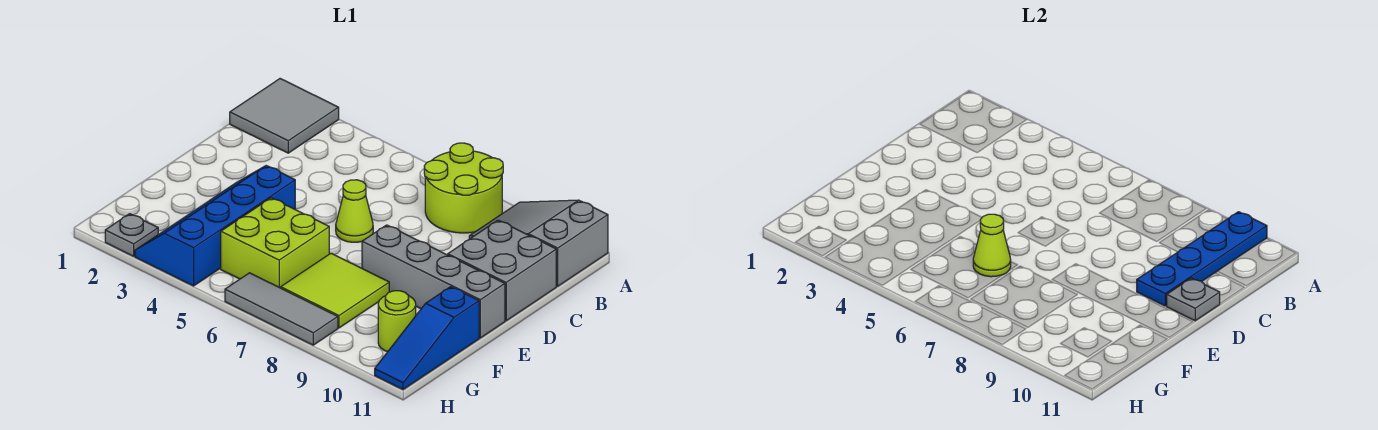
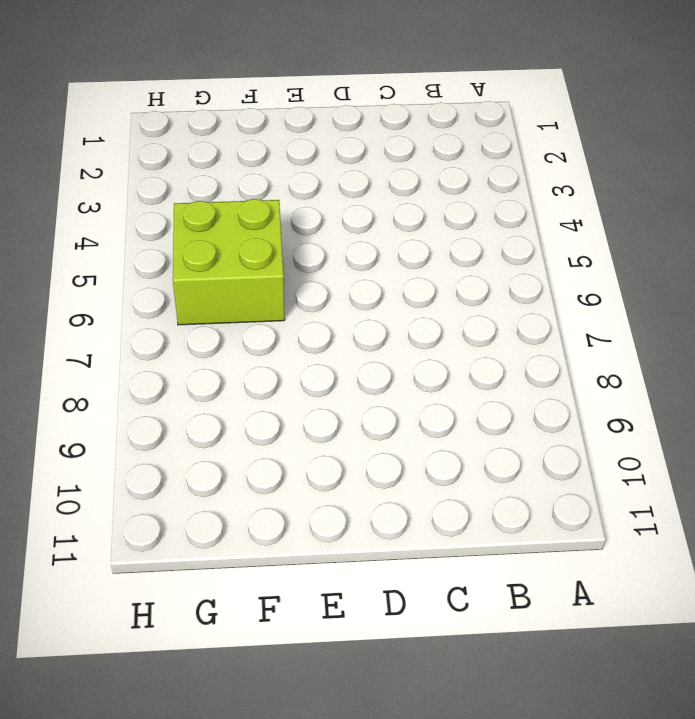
none -> grey 2x2 tile [230,79,339,153]
none -> lime 2x2 round brick [424,143,503,233]
none -> grey 2x3 slope [469,200,608,286]

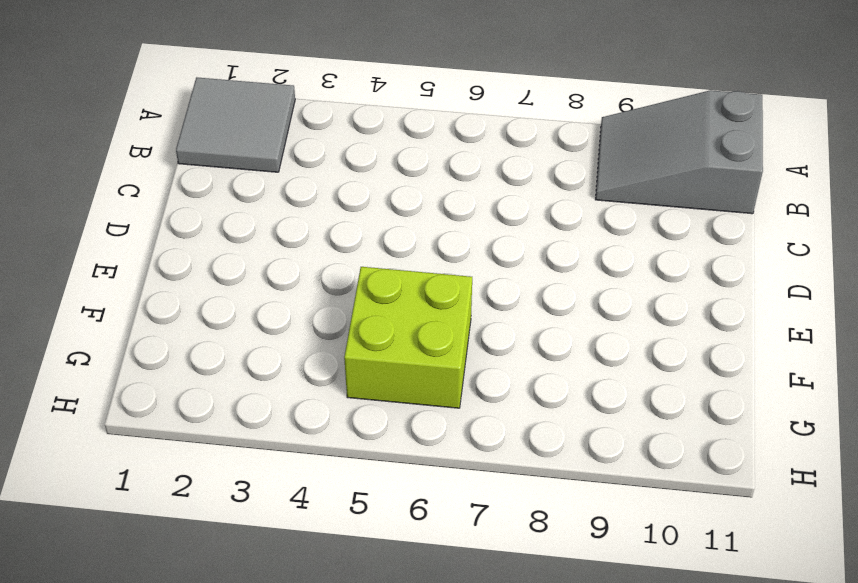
none -> lime 2x2 round brick [424,143,503,233]
none -> grey 2x2 brick [448,220,556,321]
none -> lime 1x1 cone [336,180,373,242]

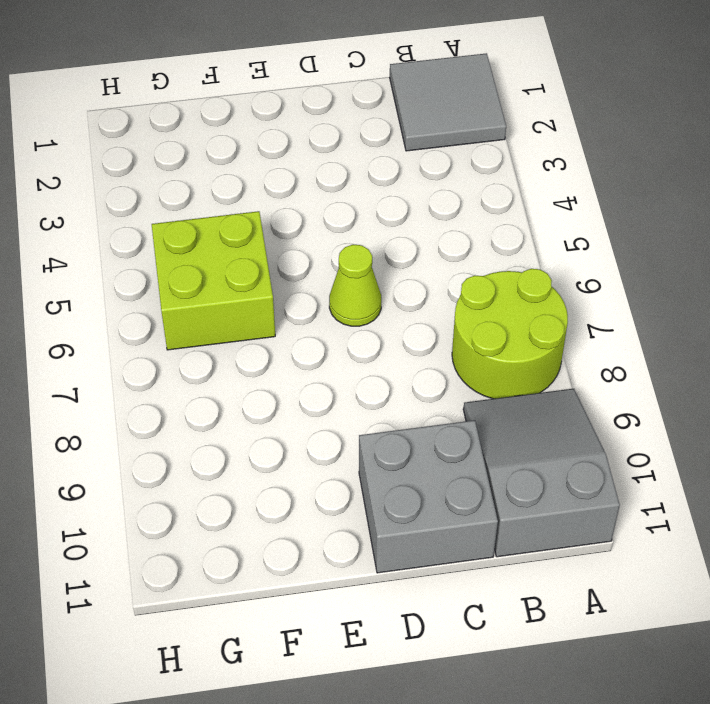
none -> blue 2x4 slope [135,166,295,286]
none -> grey 1x4 brick [362,225,505,338]
none -> lime 2x2 tile [281,253,389,328]

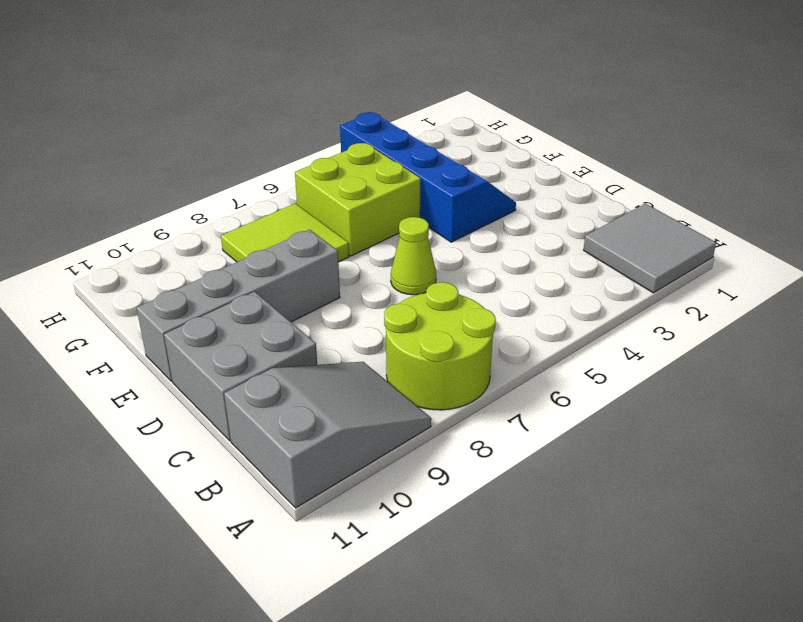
none -> blue 1x3 slope [375,287,479,390]
none -> lime 1x1 round brick [378,291,416,352]
none -> grey 1x1 plate [105,214,158,256]

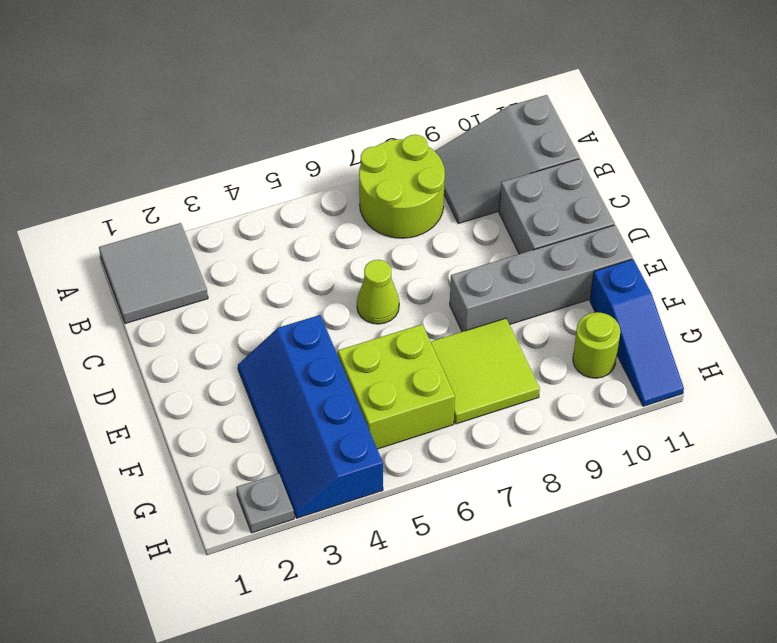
none -> grey 1x3 tile [225,273,338,345]
none -> blue 1x4 plate [1137,212,1267,306]
none -> grey 1x1 plate [1167,278,1220,321]

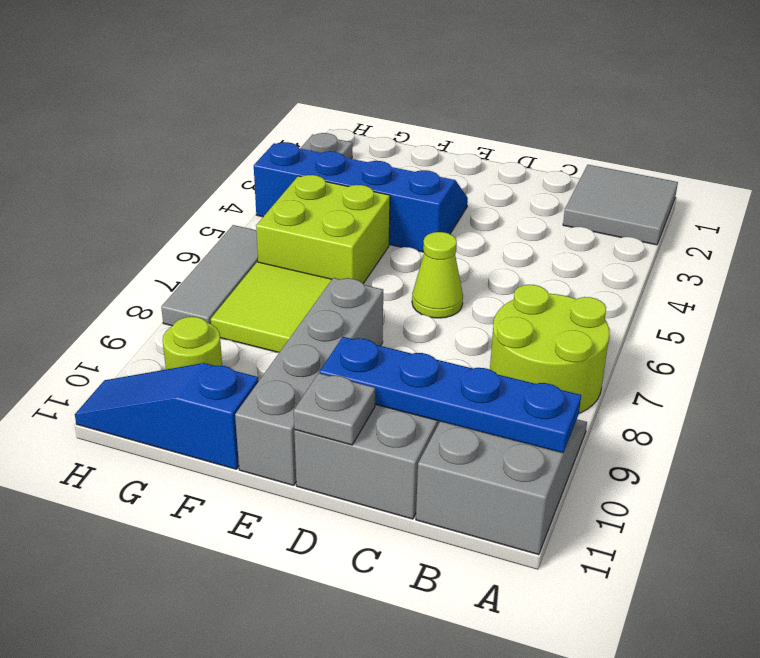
none -> lime 1x1 cone [973,214,1011,277]

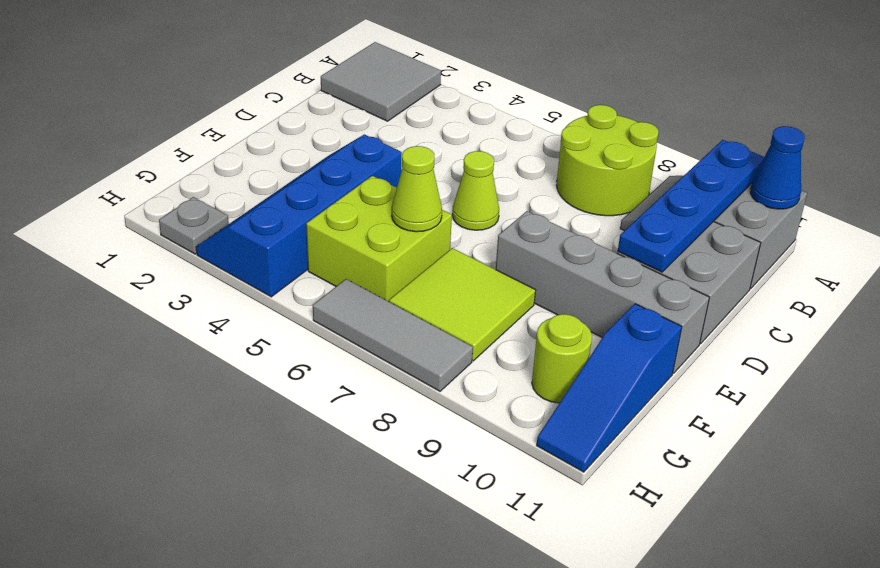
blue 1x1 cone [750,126,805,209] -> none
none -> grey 1x1 plate [1167,278,1220,321]

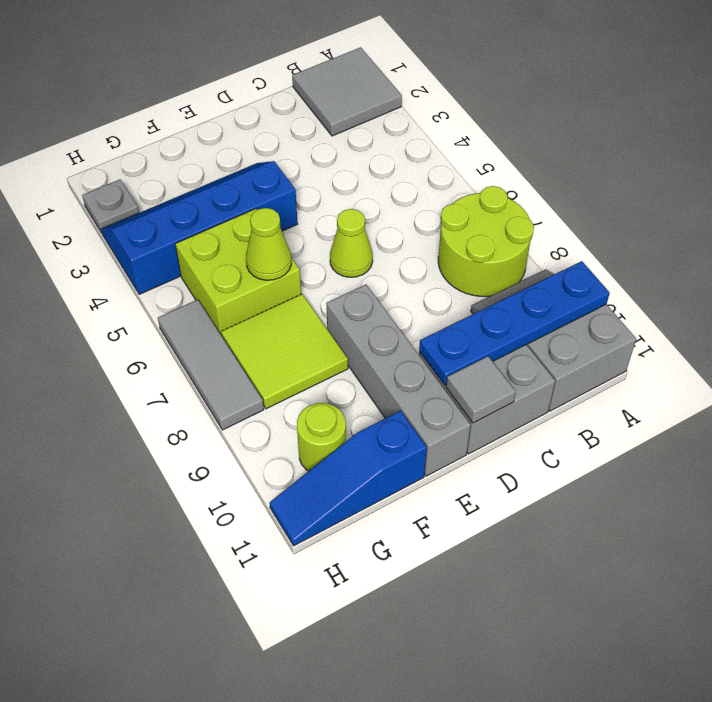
grey 1x1 tile [446,356,516,423] -> grey 1x1 plate [1167,278,1220,321]

